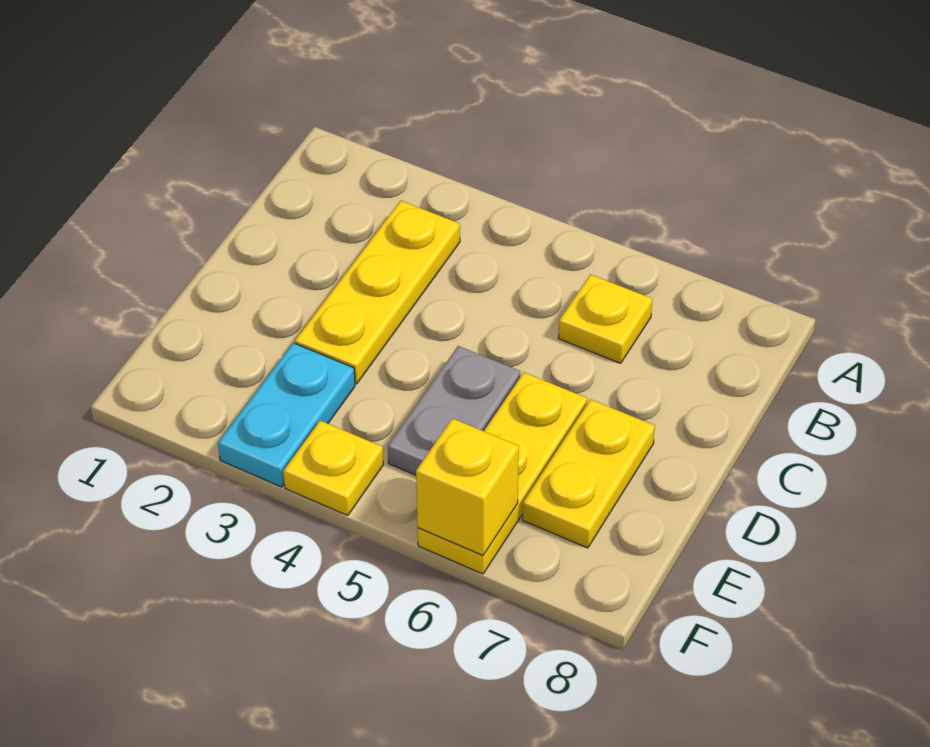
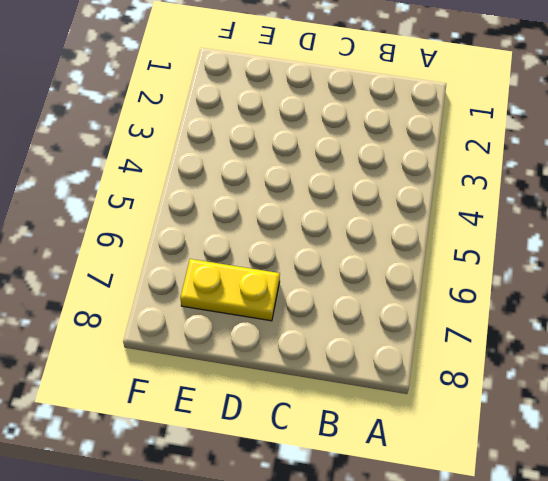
none -> yellow 1x3 plate [295,201,460,384]
none -> yellow 1x1 plate [558,274,652,363]

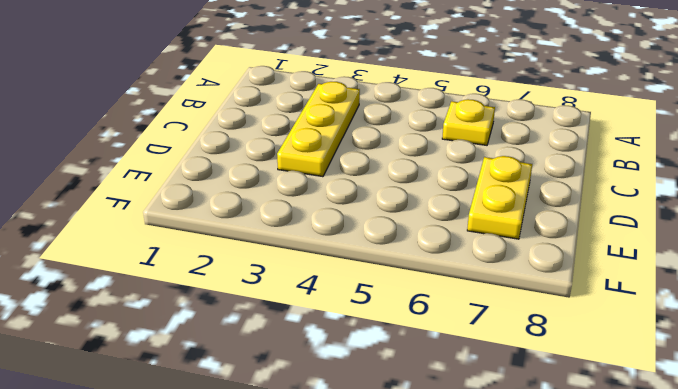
none -> grey 1x2 plate [388,346,520,475]
none -> yellow 1x3 plate [418,373,587,574]

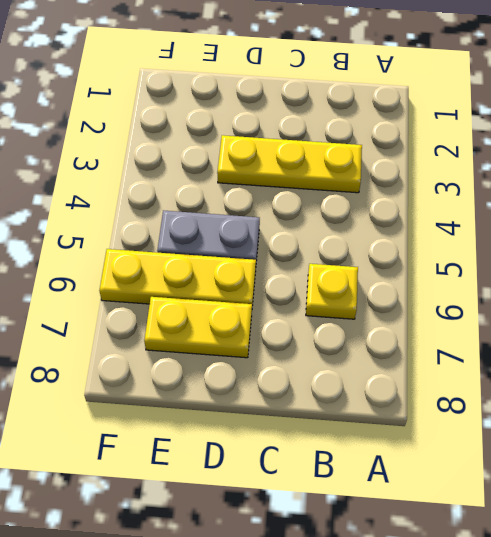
none -> cyan 1x2 plate [218,343,355,487]
none -> yellow 1x1 plate [283,421,383,515]

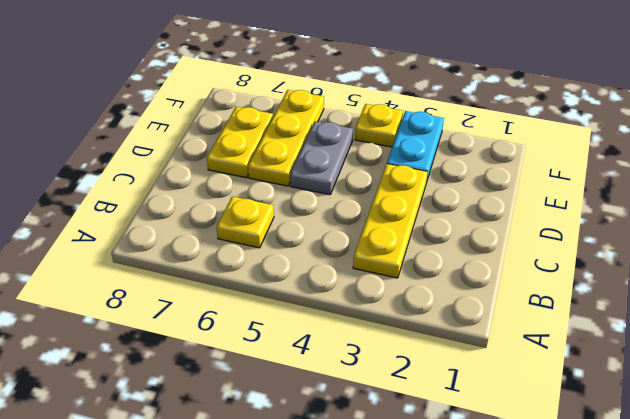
none -> yellow 1x1 brick [416,418,519,555]

